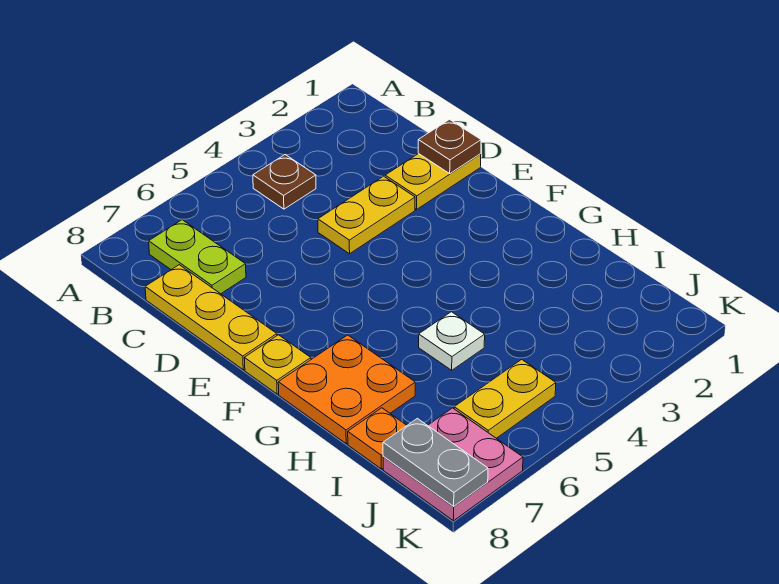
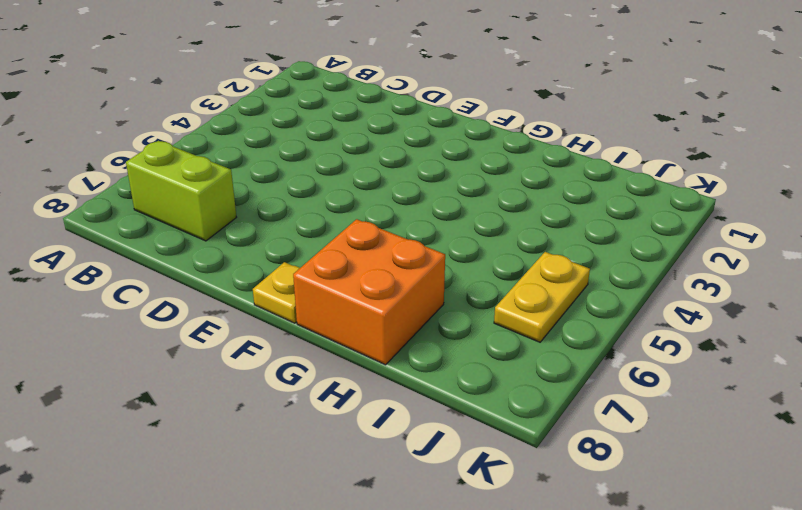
lime 1x2 brick [126,141,237,241] -> lime 1x2 plate [149,220,246,294]
orange 2x2 brick [293,219,445,365] -> orange 2x2 plate [278,335,415,444]
none -> brown 1x1 plate [253,155,316,209]
none -> yellow 1x3 plate [145,265,277,370]
none -> yellow 1x2 plate [385,154,481,209]

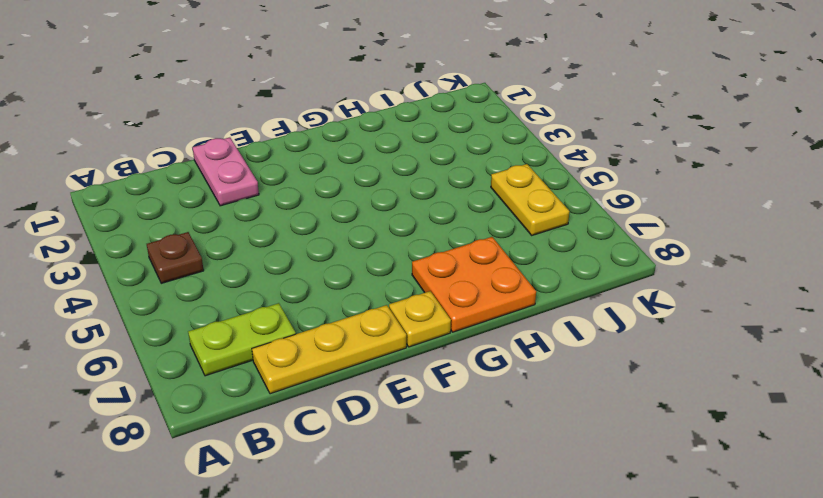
pink 1x2 plate [192,137,259,206] -> yellow 1x2 plate [385,154,481,209]
none -> yellow 1x2 plate [318,176,415,254]
none -> white 1x1 plate [419,312,485,370]
none -> orange 1x1 plate [348,408,407,469]

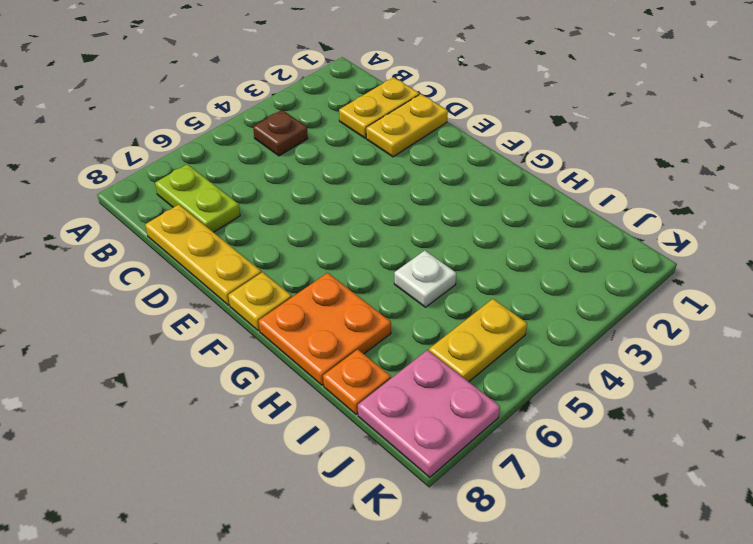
yellow 1x2 plate [339,77,420,138] -> yellow 1x2 plate moved to [318,176,415,254]
none -> brown 1x1 plate [418,120,481,174]
none -> grey 1x2 plate [383,418,488,507]

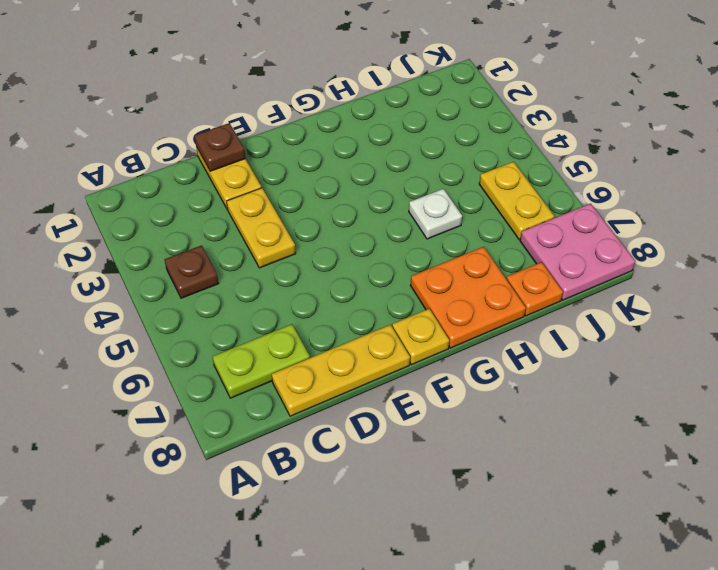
none -> grey 1x2 plate [383,418,488,507]

